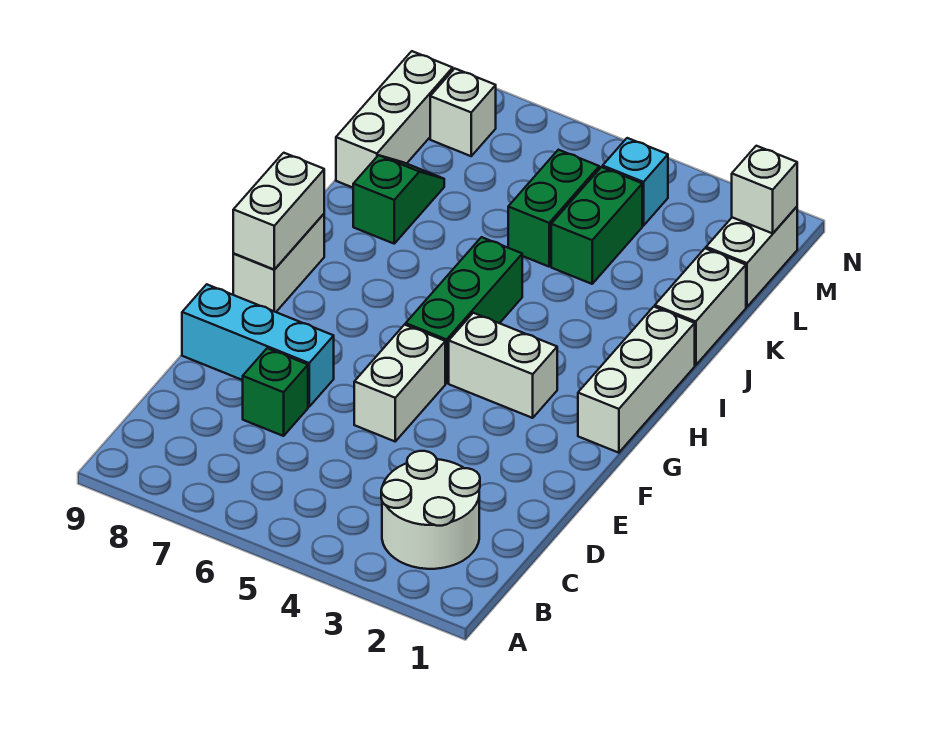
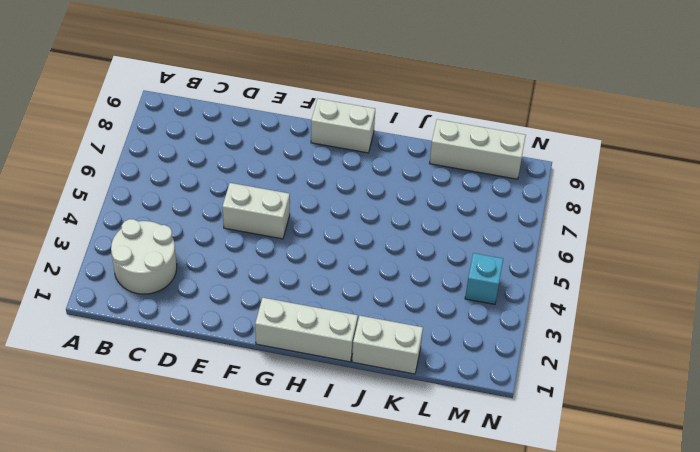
none -> green 1x1 brick [243,348,308,436]
none -> cyan 1x3 brick [182,284,334,407]
none -> white 1x2 brick [449,313,557,418]

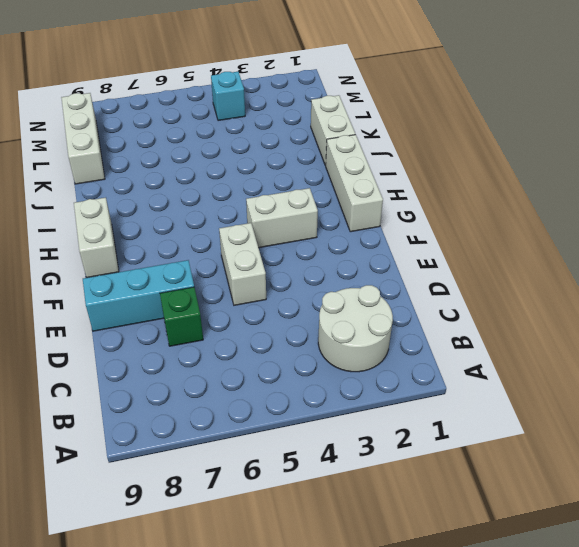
none -> green 1x3 brick [406,237,522,383]
none -> green 1x2 slope [353,155,444,244]
none -> green 1x2 brick [551,167,642,284]

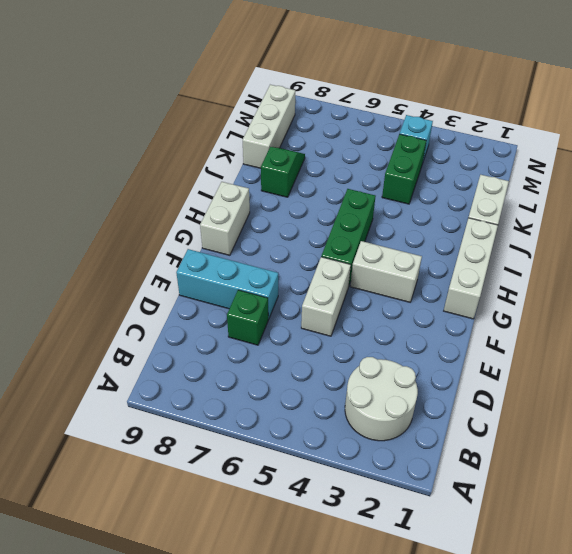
none -> green 1x2 brick [508,150,599,267]
none -> white 1x2 brick [706,207,797,307]
none -> white 1x1 brick [430,69,496,156]

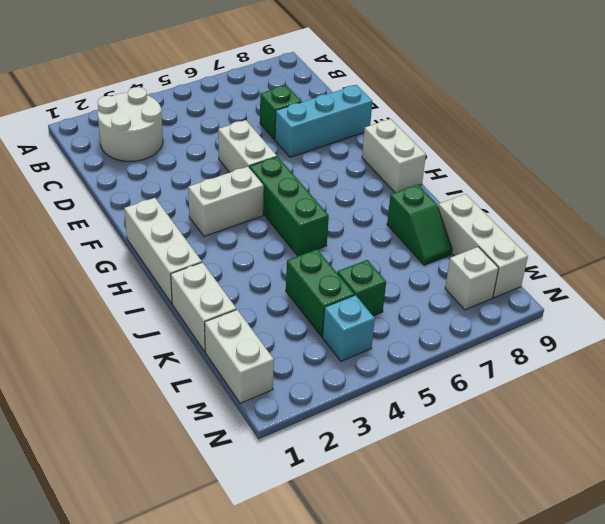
green 1x1 brick [337,260,386,316] -> green 1x2 brick [508,150,599,267]
none -> white 1x2 brick [233,153,324,270]
none -> white 1x1 brick [732,146,797,233]

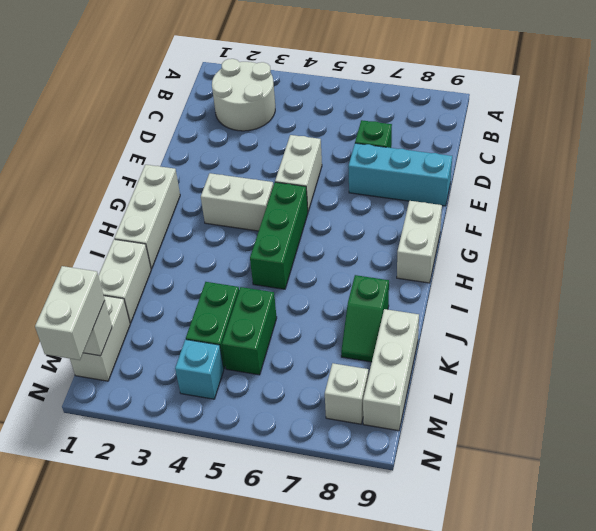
white 1x2 brick [35,266,105,360] -> white 1x2 brick moved to [233,153,324,270]

